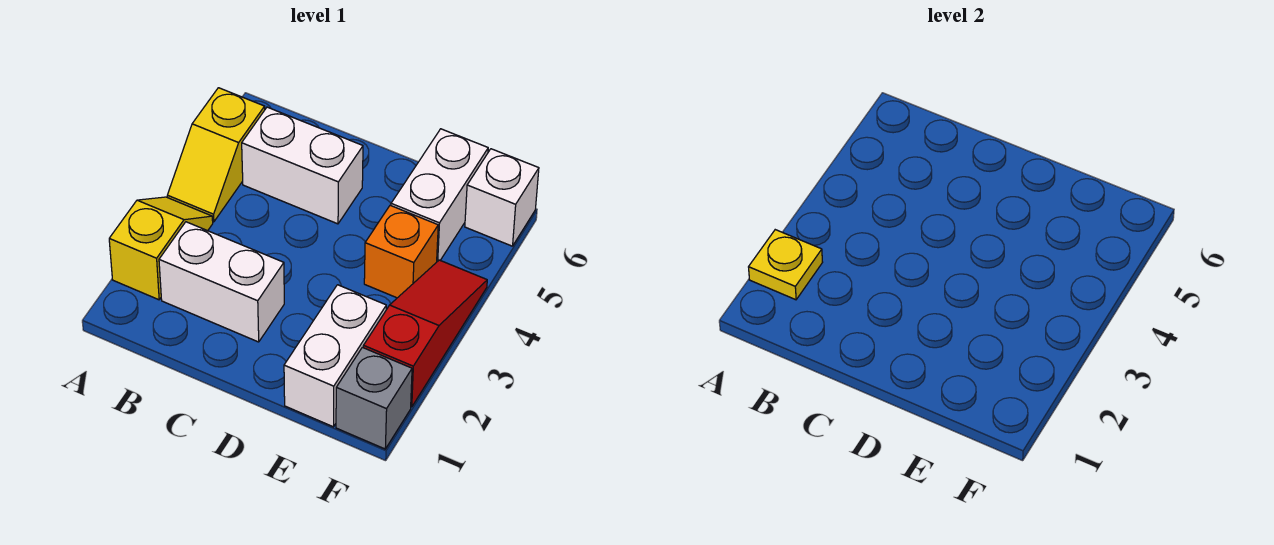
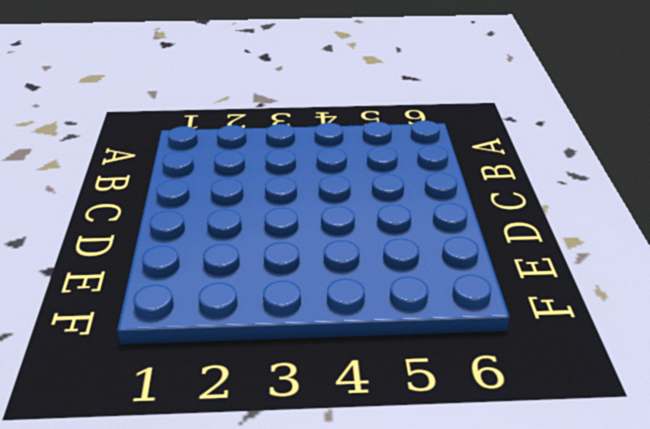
none -> yellow 1x2 slope [109,197,213,300]
none -> yellow 1x2 slope [167,88,265,222]

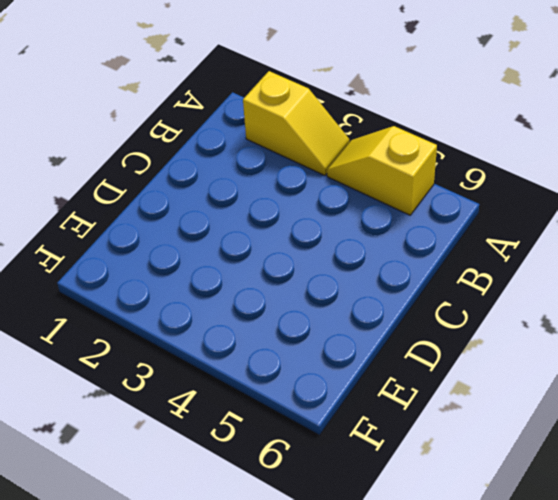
none -> white 1x2 brick [159,222,284,342]
none -> white 1x2 brick [242,107,363,224]

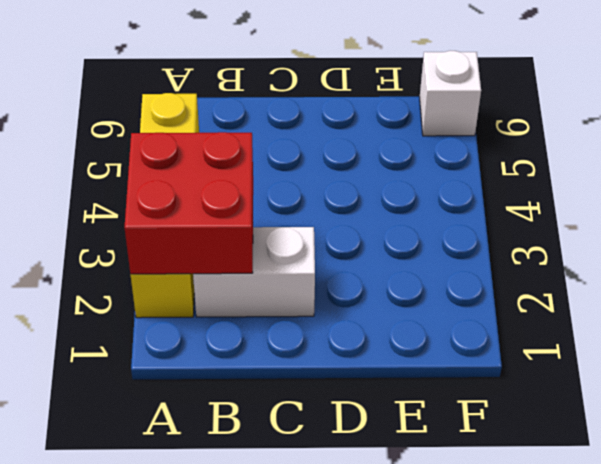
red 2x2 brick [124,132,253,274] -> yellow 1x1 plate [749,230,823,300]
none -> white 1x2 brick [242,107,363,224]
none -> white 1x2 brick [284,285,386,427]

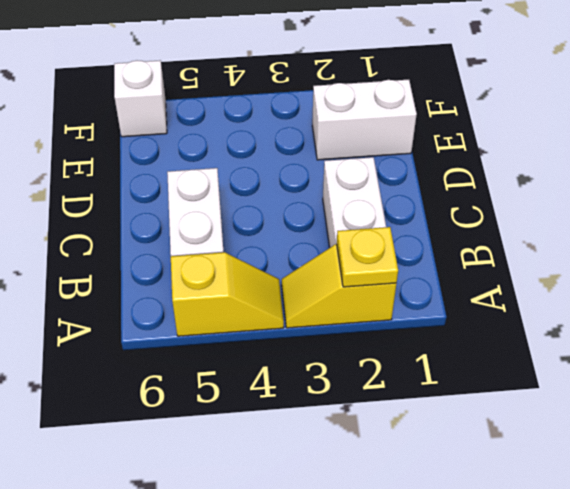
none -> orange 1x1 brick [364,205,438,298]
none -> white 1x2 brick [391,129,488,262]

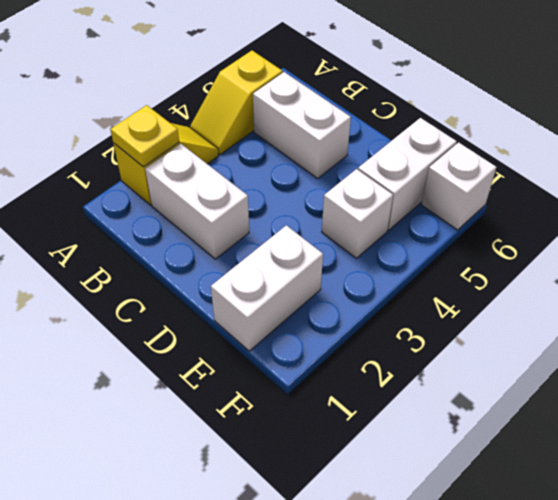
white 1x1 brick [322,169,393,258] -> orange 1x1 brick [364,205,438,298]
none -> grey 1x1 brick [336,347,412,449]
none -> red 1x3 slope [363,260,487,407]

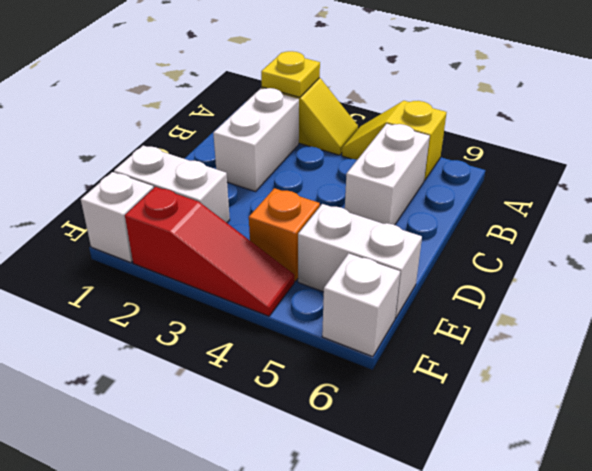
white 1x1 brick [81,172,153,263] -> grey 1x1 brick [336,347,412,449]

